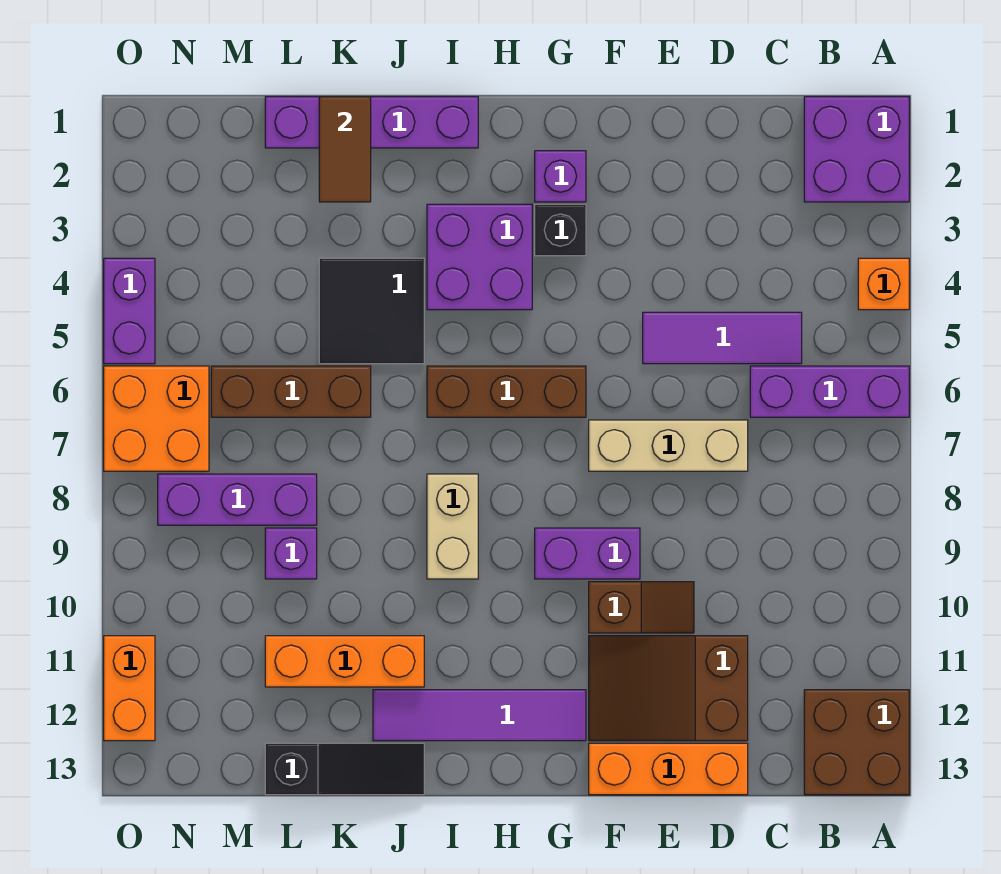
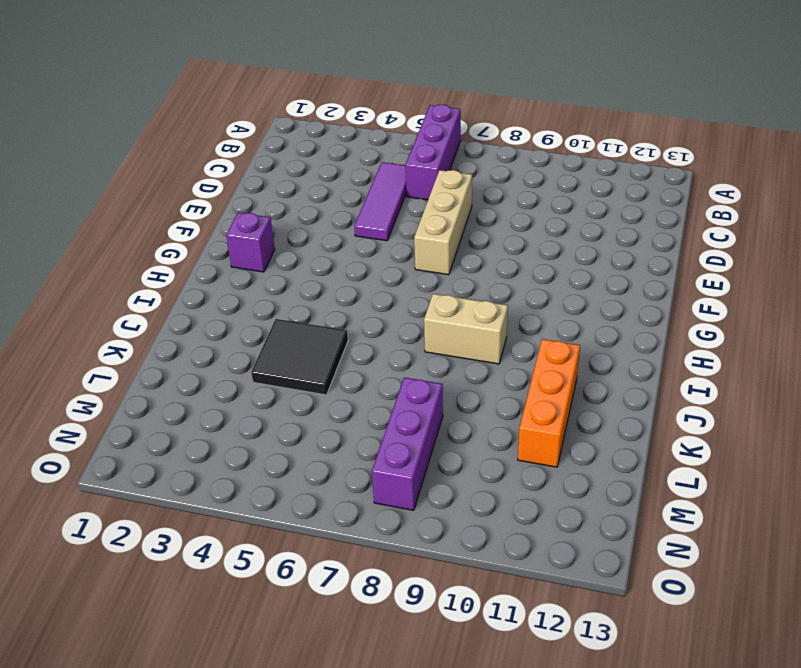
none -> purple 2x2 brick [804,97,909,202]
none -> orange 1x1 brick [858,258,909,310]
none -> brown 2x2 brick [804,690,909,795]

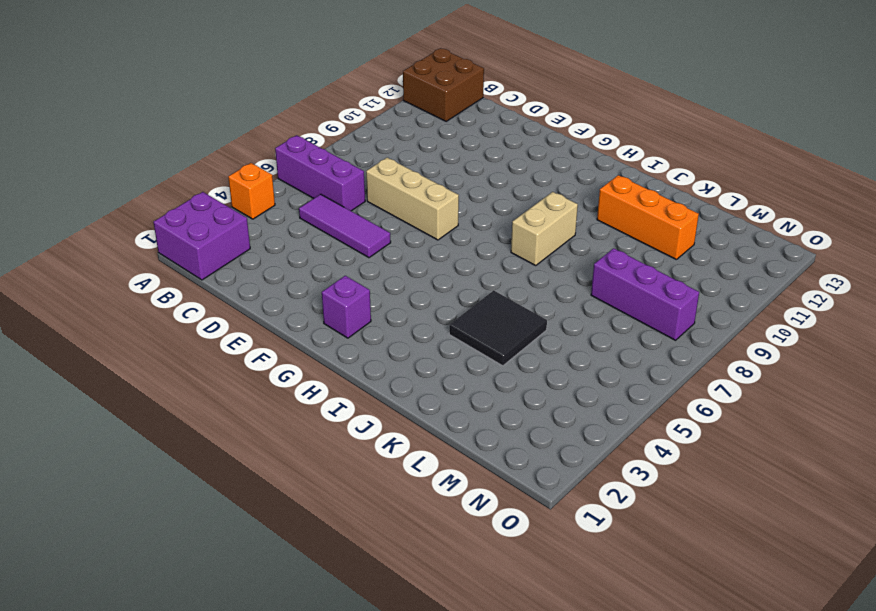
none -> brown 2x3 slope [589,636,748,741]
none -> orange 1x3 brick [589,743,748,795]
none -> brown 1x2 slope [589,582,694,633]

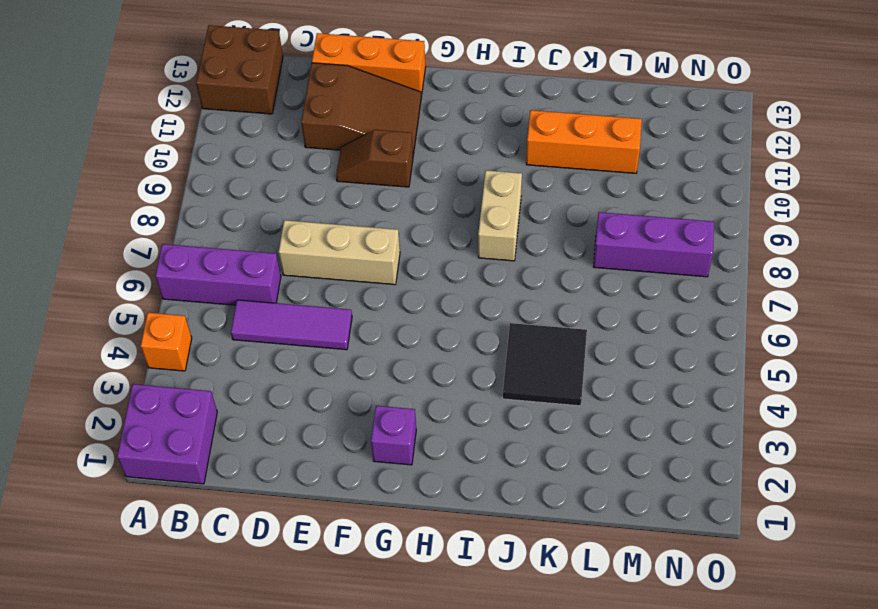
none -> purple 1x2 brick [535,528,640,579]
none -> black 1x1 brick [535,204,586,256]
none -> brown 1x3 brick [427,366,586,417]

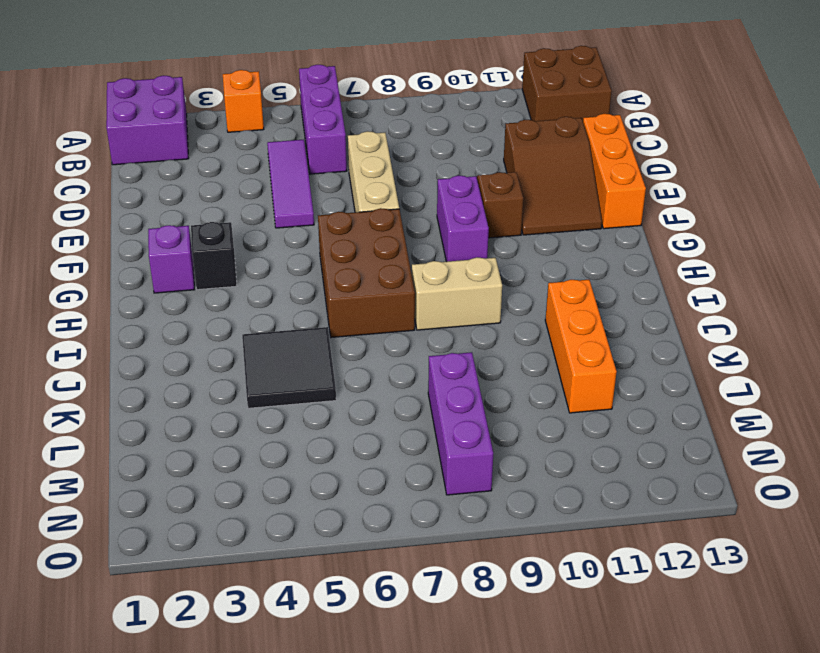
brown 2x3 brick [318,208,415,338] -> brown 1x3 brick [427,366,586,417]
none -> purple 1x4 tile [373,690,586,741]
none -> purple 2x2 brick [427,204,532,310]
none -> purple 1x4 brick [265,97,478,148]

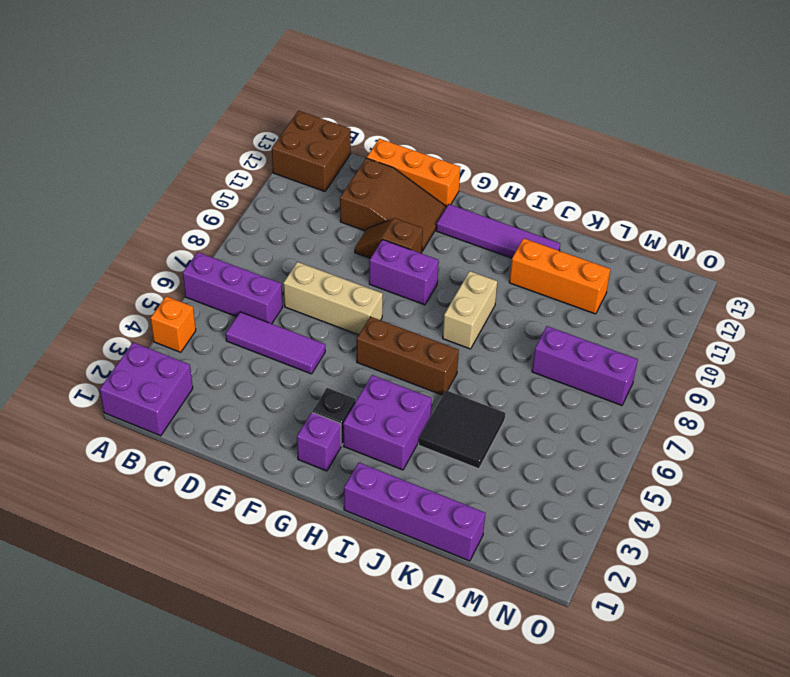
none -> black 1x3 slope [265,743,424,795]
none -> brown 1x3 brick [211,366,371,417]
none -> purple 1x1 brick [265,528,317,579]

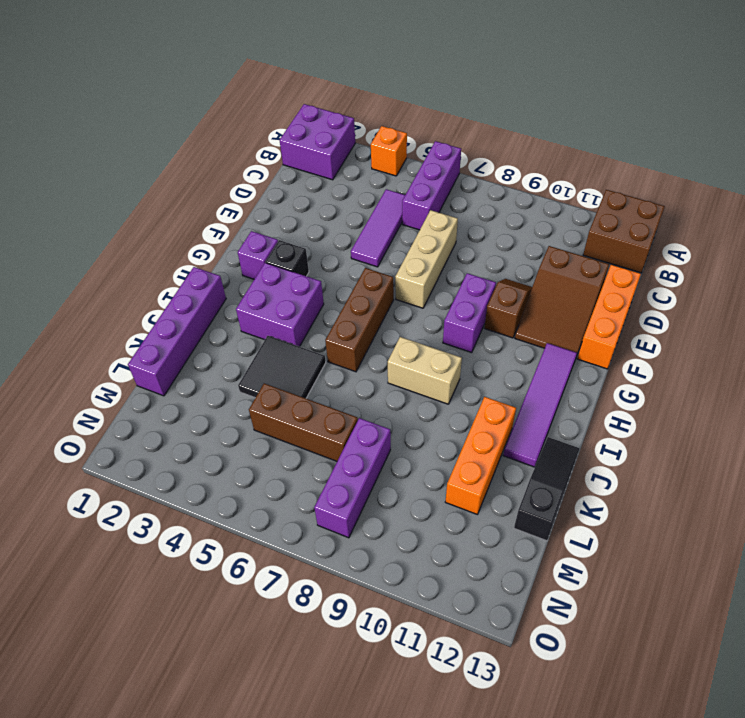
brown 1x3 brick [249,383,358,461] -> brown 1x3 brick turned to [211,366,371,417]
none -> purple 1x1 brick [265,528,317,579]
none -> orange 2x2 brick [104,366,209,471]
none -> purple 1x2 brick [104,258,155,364]

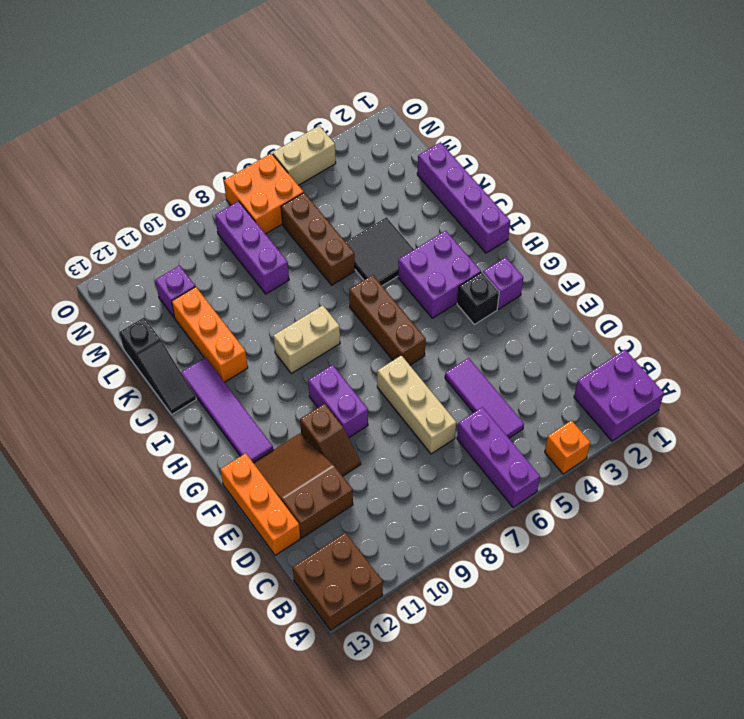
purple 1x1 brick [155,266,195,318] -> purple 1x1 brick moved to [265,528,317,579]
tan 1x2 brick [273,126,336,185] -> purple 1x2 brick [104,258,155,364]
none -> orange 1x2 brick [104,636,155,741]
none -> brown 1x2 tile [319,97,371,202]

